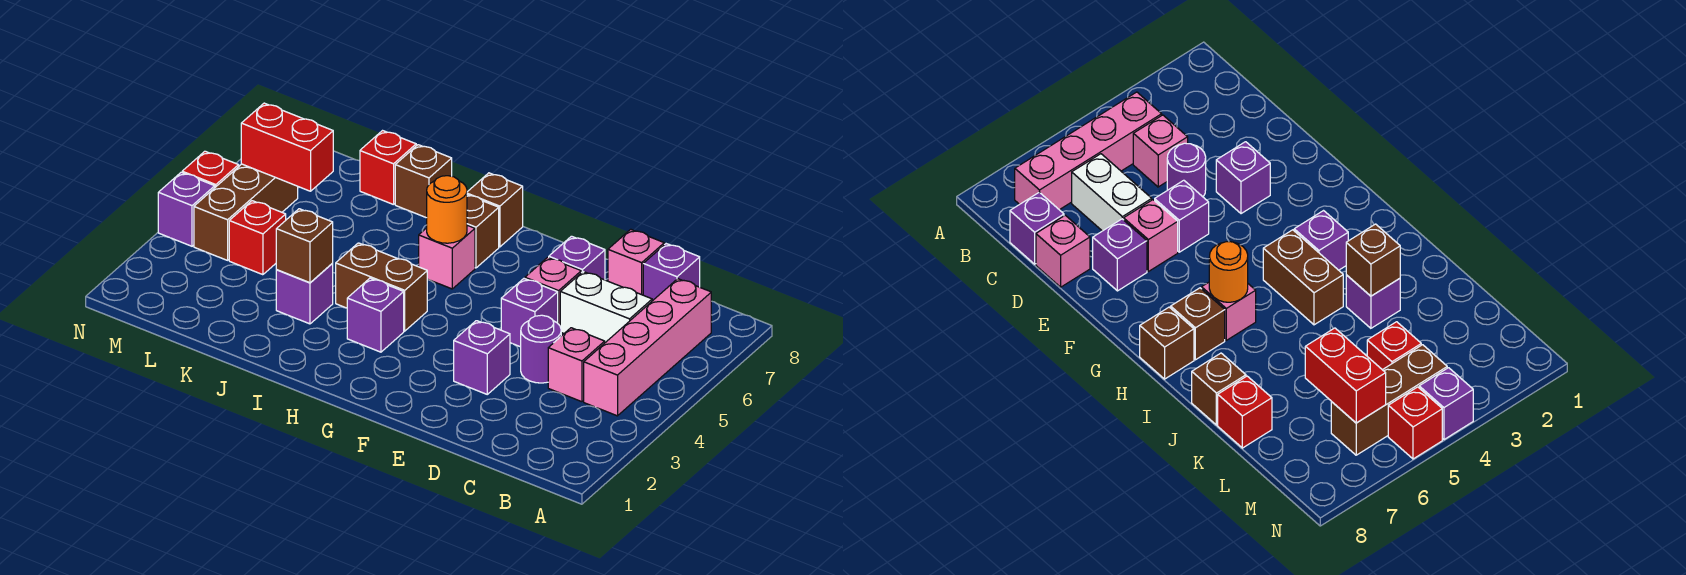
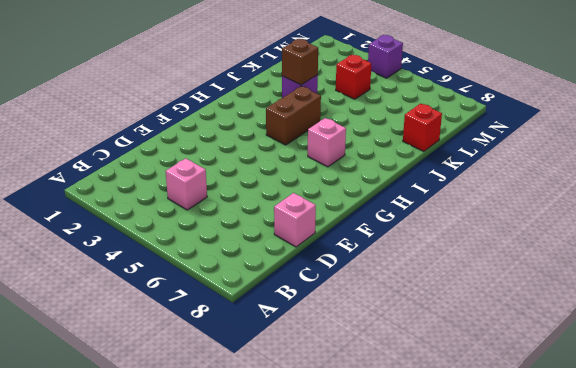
none -> pink 1x4 brick [584,279,711,416]
none -> white 1x2 brick [560,272,652,343]
none -> purple 1x1 brick [643,244,700,301]

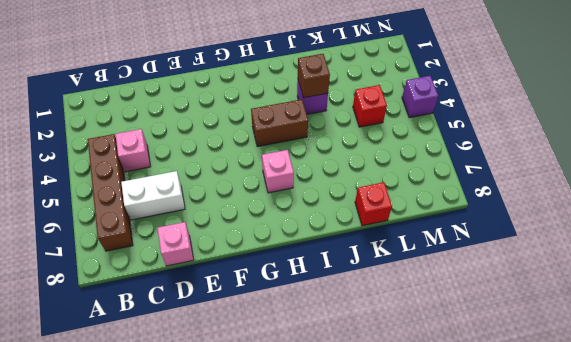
brown 1x4 brick [88,134,133,251] -> pink 1x4 brick [584,279,711,416]
none -> purple 1x1 brick [643,244,700,301]
none -> purple 1x1 round brick [521,315,561,383]
none -> purple 1x1 brick [454,321,510,394]

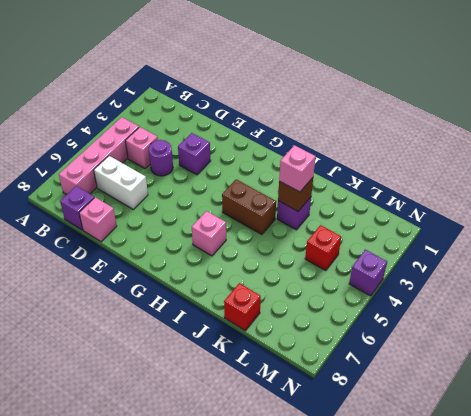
pink 1x1 brick [279,145,316,192] -> pink 1x1 brick moved to [525,257,581,325]
none -> purple 1x1 brick [501,279,558,347]
none -> purple 1x1 brick [549,236,605,280]
none -> purple 1x1 brick [347,278,404,352]

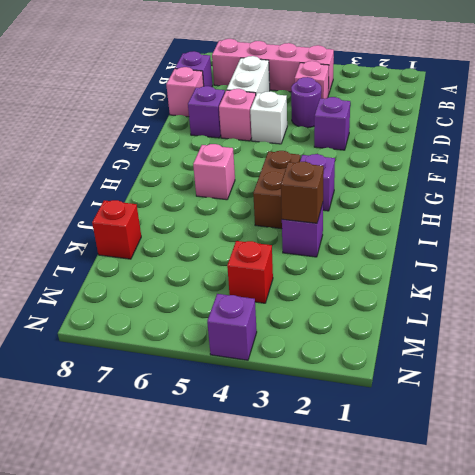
white 1x1 brick [250,91,287,144] -> purple 1x1 brick [501,279,558,347]
none -> brown 1x1 brick [467,195,499,268]
none -> brown 1x1 brick [467,173,523,247]
none -> brown 1x1 brick [395,145,452,218]

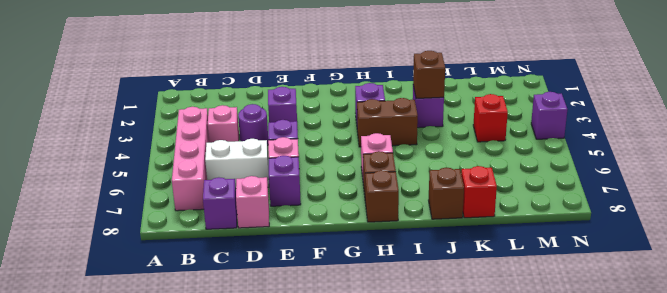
none -> brown 1x3 brick [194,164,298,260]
none -> red 1x1 brick [182,151,239,187]
none -> orange 1x1 round brick [427,176,467,243]

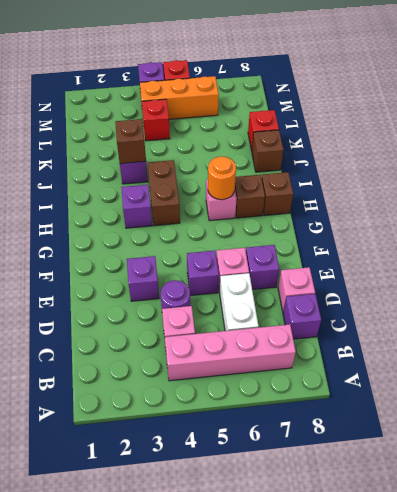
orange 1x3 brick [140,76,219,119] -> brown 1x3 brick [194,164,298,260]
none -> red 1x2 brick [241,103,333,191]

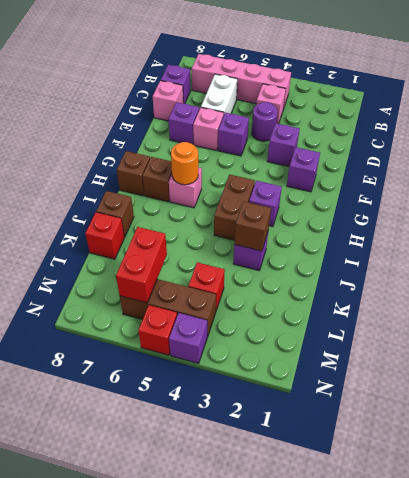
purple 1x1 brick [287,147,320,192] -> none

